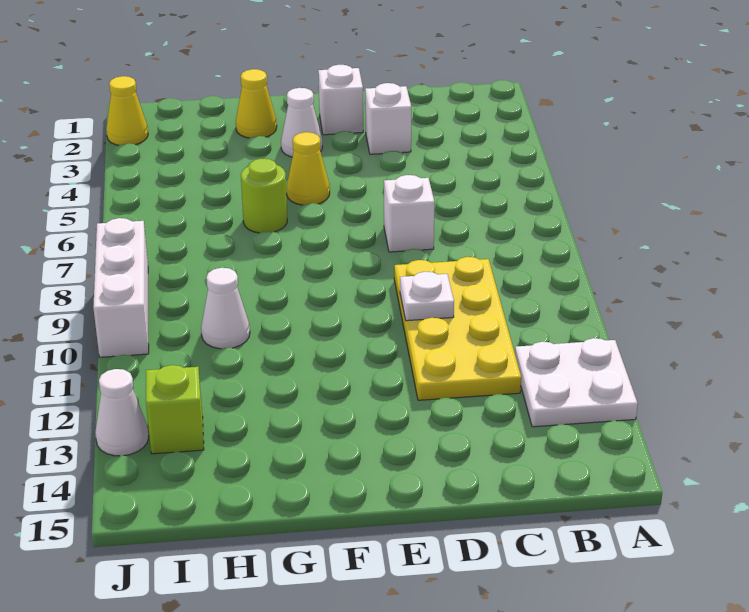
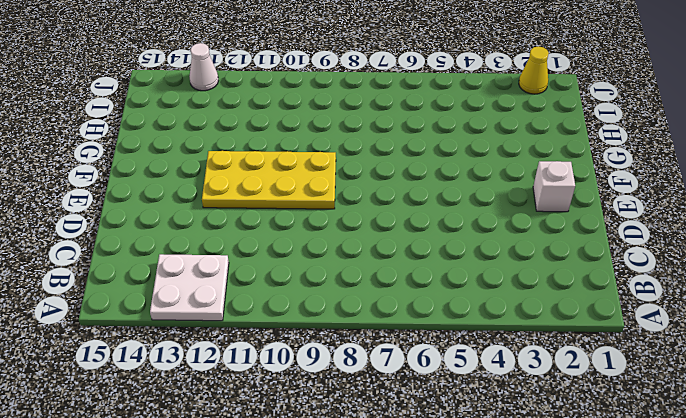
yellow 2x4 plate [202,151,336,209] -> yellow 2x4 plate moved to [394,257,521,400]
none -> white 1x1 brick [365,83,411,154]
none -> white 1x1 brick [384,175,434,252]
none -> white 1x1 cone [281,88,323,157]

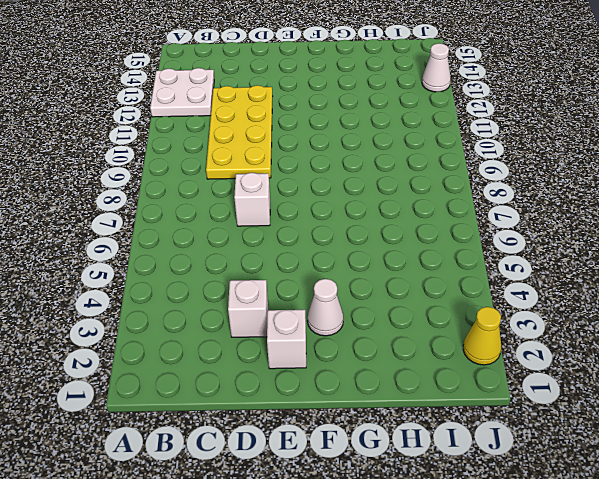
none -> yellow 1x1 cone [286,132,330,205]
none -> yellow 1x1 cone [236,69,277,138]
none -> lime 1x1 round brick [241,159,287,233]

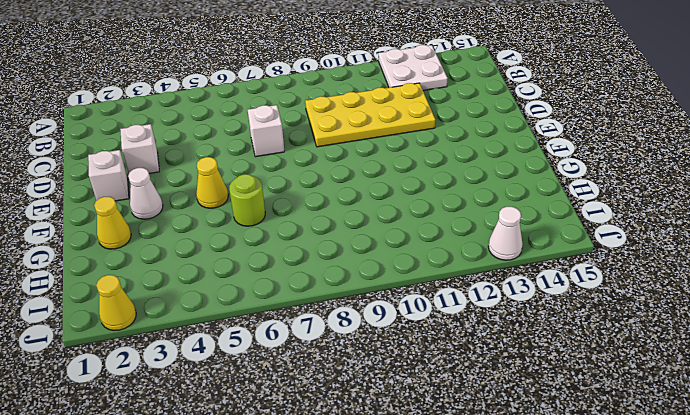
none -> white 1x1 cone [201,268,250,349]
none -> lime 1x1 brick [146,365,204,454]
none -> white 1x3 brick [93,218,149,357]

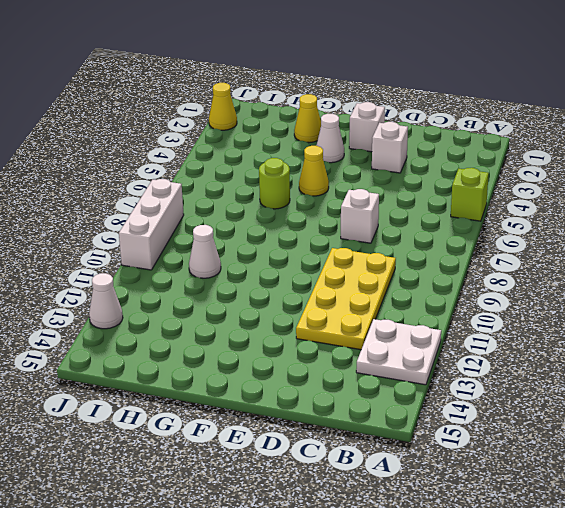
lime 1x1 brick [451,168,489,221] -> lime 1x1 brick moved to [146,365,204,454]
none -> white 1x1 plate [400,272,454,321]

